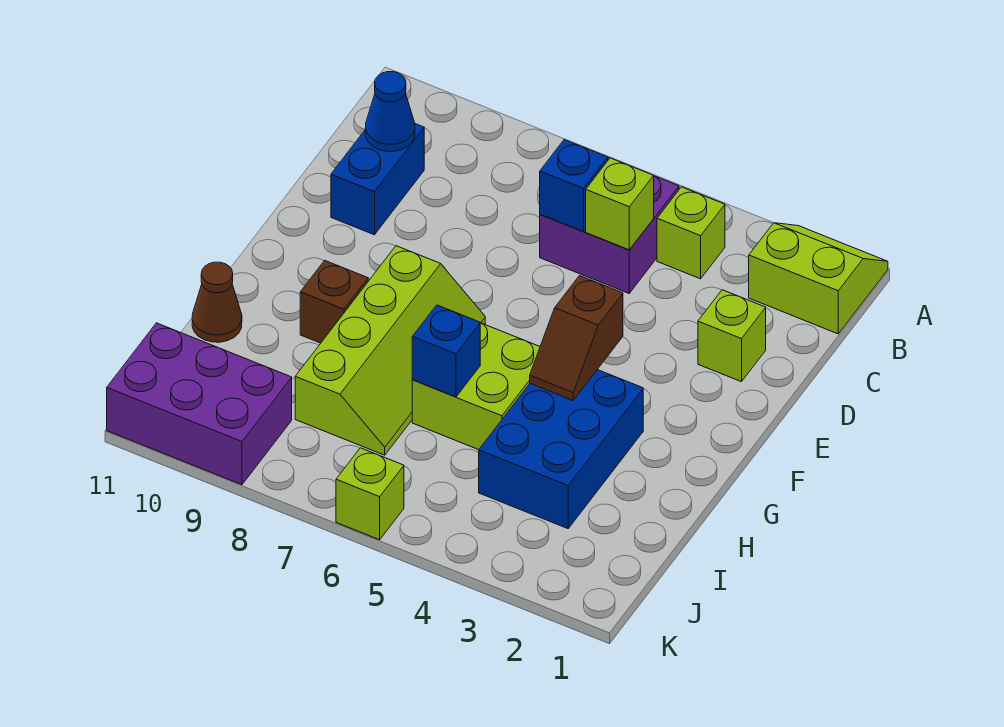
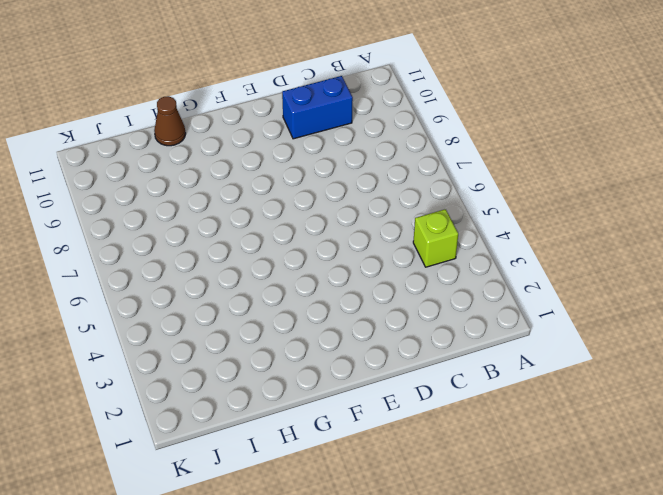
none -> lime 2x2 slope [749,223,888,334]
none -> purple 2x2 brick [540,158,679,293]
none -> lime 1x1 brick [698,290,766,382]

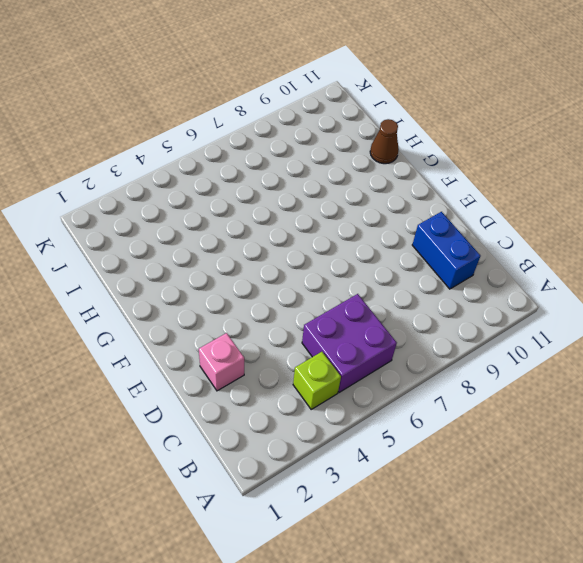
pink 1x1 brick [199,333,244,391] -> lime 1x1 brick [698,290,766,382]
none -> lime 2x2 slope [749,223,888,334]
none -> lime 2x4 slope [295,246,485,455]
none -> blue 2x3 brick [479,370,643,529]

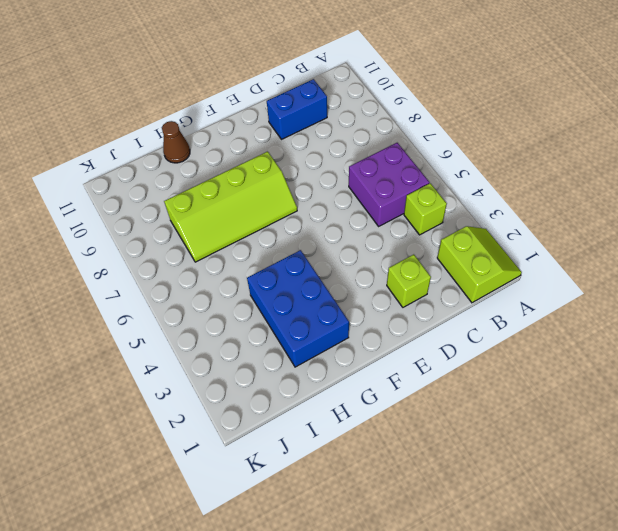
blue 2x3 brick [247,250,349,367] -> blue 2x3 brick turned to [479,370,643,529]
none -> lime 2x2 brick [412,323,540,450]
none -> brown 1x1 brick [300,261,368,343]
none -> purple 2x3 brick [107,323,292,485]

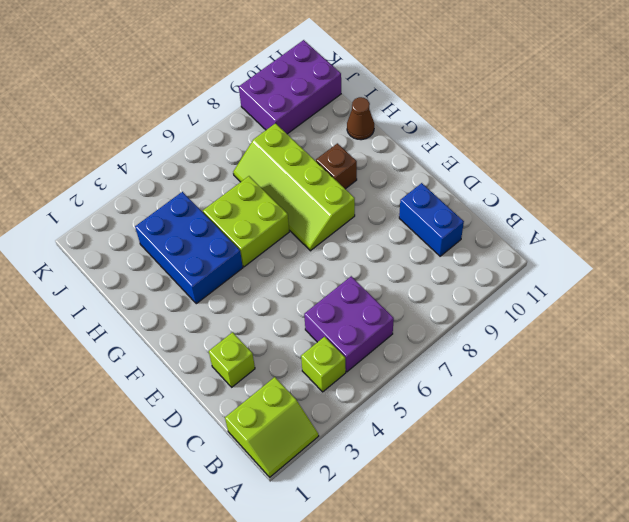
none -> lime 1x1 brick [336,448,404,540]
none -> lime 1x1 brick [586,158,654,250]
none -> blue 1x1 brick [540,140,608,232]

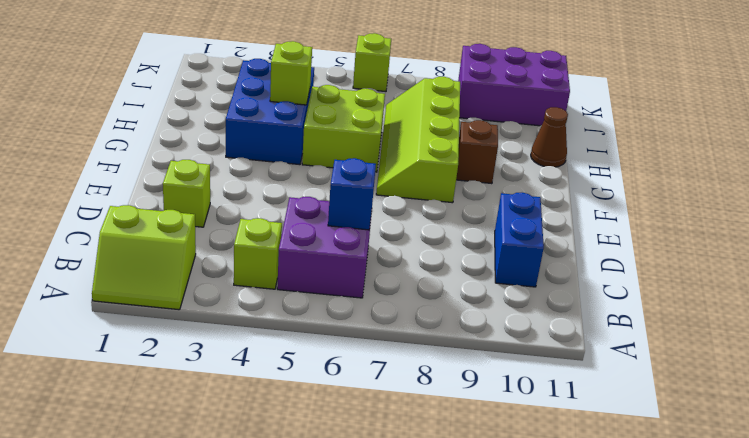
lime 1x1 brick [270,41,312,105] -> lime 1x1 brick moved to [586,158,654,250]
none -> blue 1x1 cone [365,72,415,152]
none -> brown 1x2 slope [530,276,623,400]
none -> blue 1x1 brick [412,305,480,397]

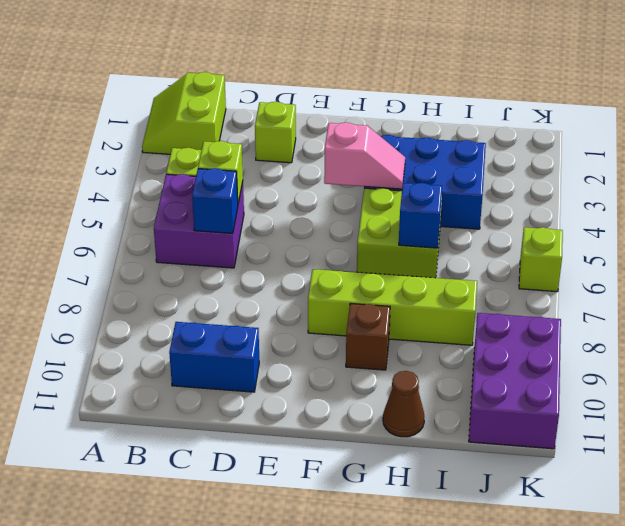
pink 1x2 slope [324,122,405,189] -> brown 1x2 slope [530,276,623,400]
none -> blue 1x1 cone [365,72,415,152]

